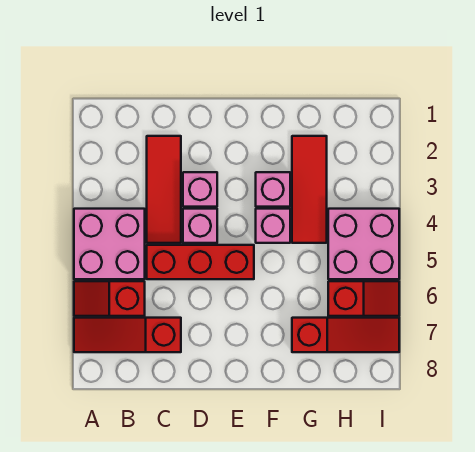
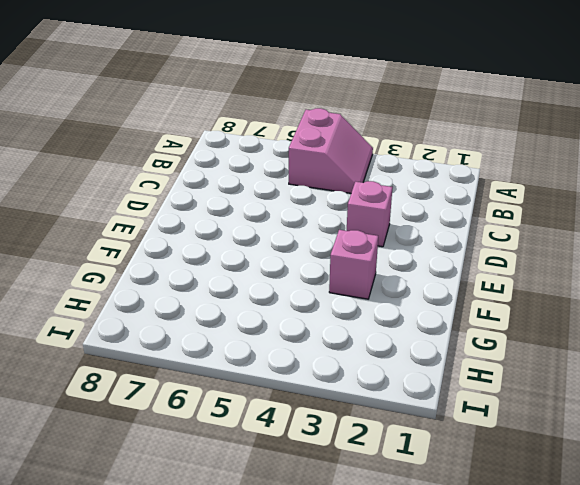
pink 2x2 slope [289,108,373,193] -> pink 2x2 brick [74,209,145,279]
none -> red 1x2 slope [74,281,145,316]
none -> red 1x3 slope [74,318,181,352]
none -> red 1x3 tile [147,136,181,243]

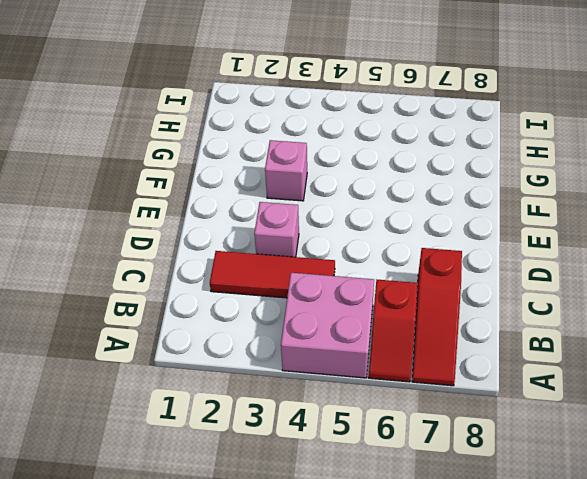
none -> red 1x3 brick [147,245,254,279]
none -> pink 1x1 brick [183,209,217,243]
none -> pink 1x1 brick [256,209,290,243]

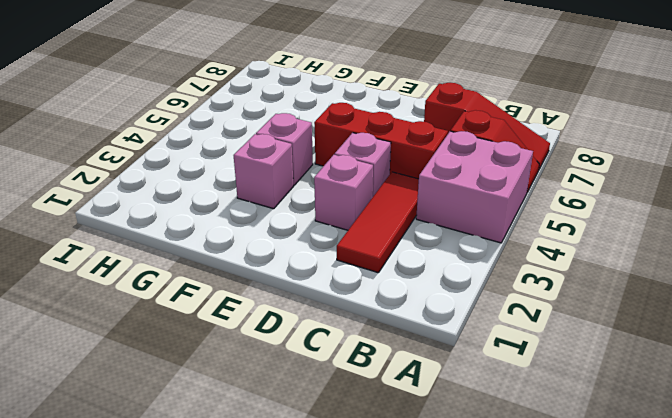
none -> red 1x3 tile [292,136,327,243]
none -> red 1x3 slope [292,318,399,352]
none -> pink 2x2 brick [328,209,399,279]

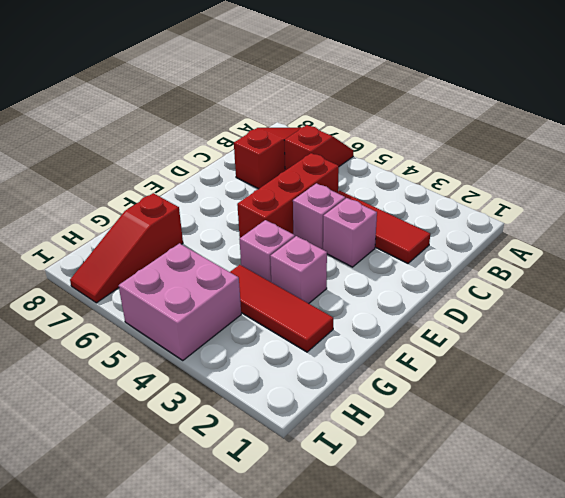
none -> pink 2x2 brick [74,209,145,279]
none -> red 1x2 slope [328,281,399,316]

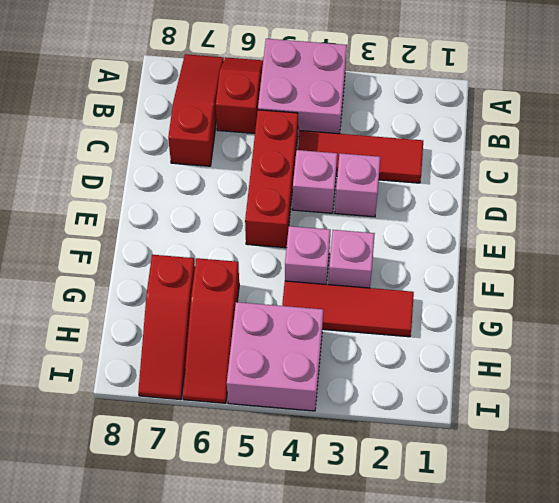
red 1x3 slope [183,258,239,403] -> red 1x2 slope [328,281,399,316]

